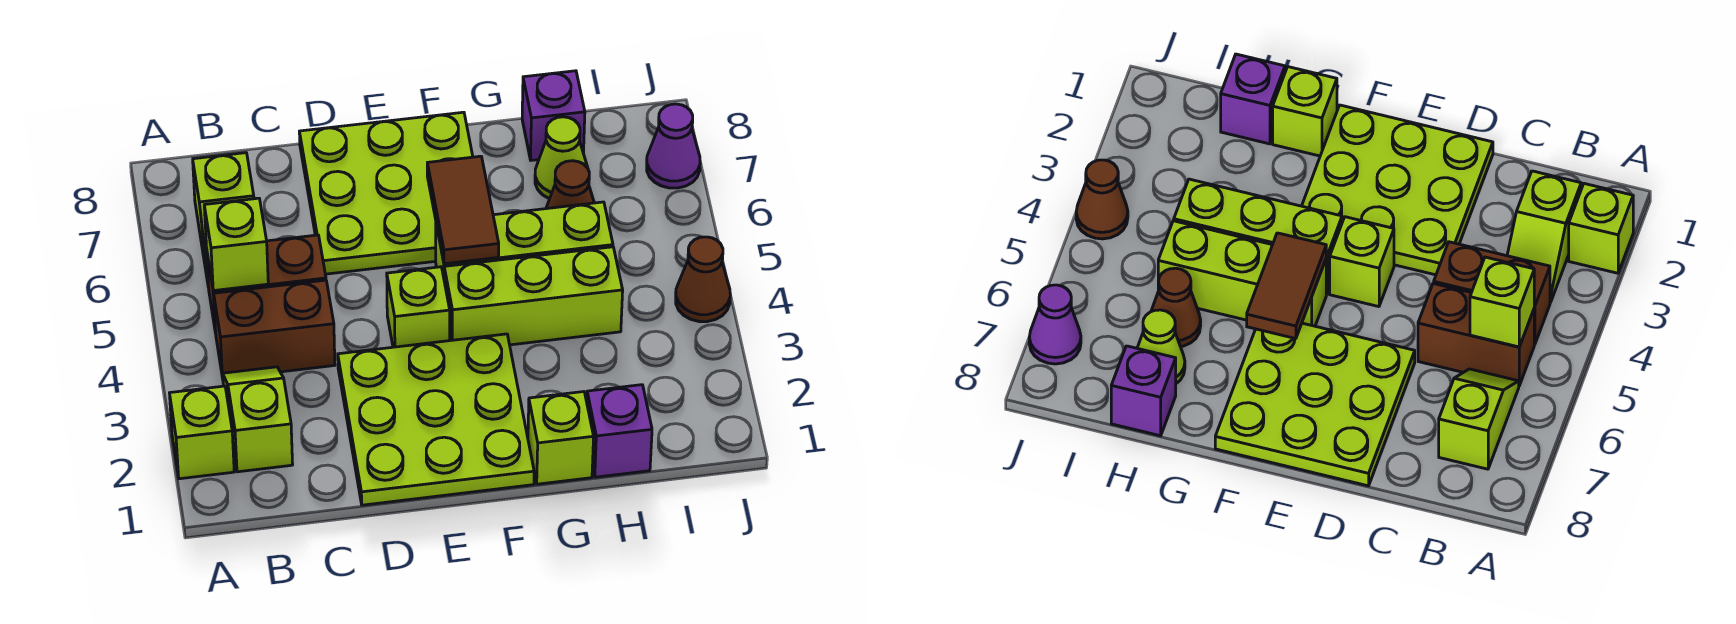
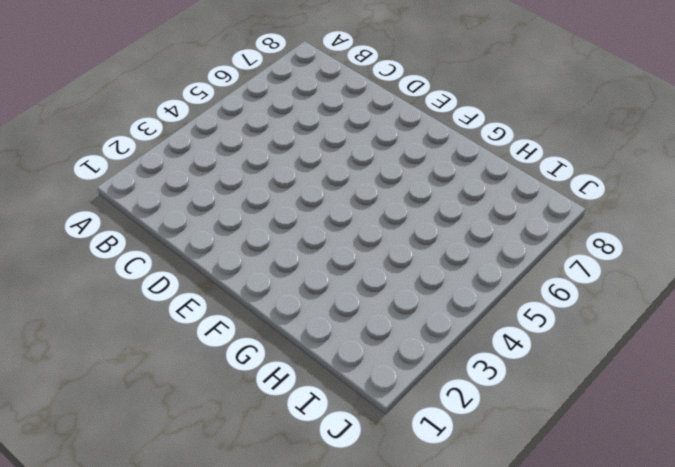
none -> lime 1x1 brick [170,386,234,479]
none -> lime 1x2 slope [223,367,293,472]
none -> brown 1x2 brick [214,280,335,378]

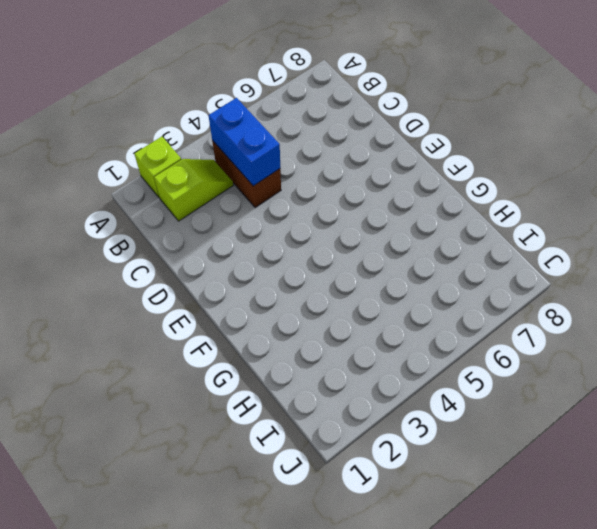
blue 1x2 brick [209,98,280,186] -> none
none -> brown 1x2 brick [207,235,326,333]
none -> lime 1x2 slope [193,153,254,282]
none -> lime 3x3 plate [338,334,534,505]

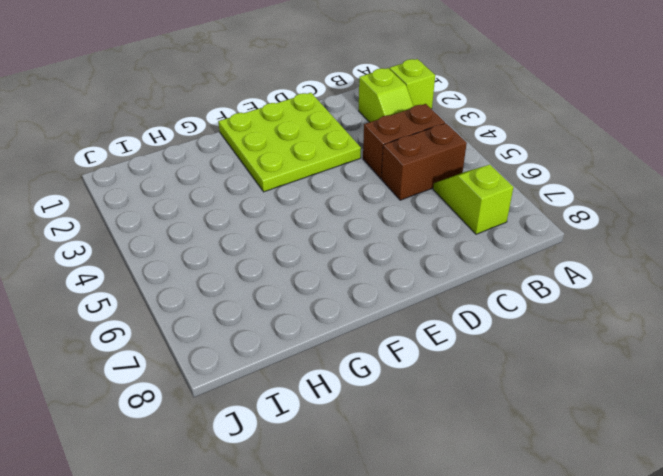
none -> lime 3x3 plate [299,112,473,274]
none -> lime 1x1 brick [387,267,450,347]
none -> lime 1x3 brick [444,247,623,345]

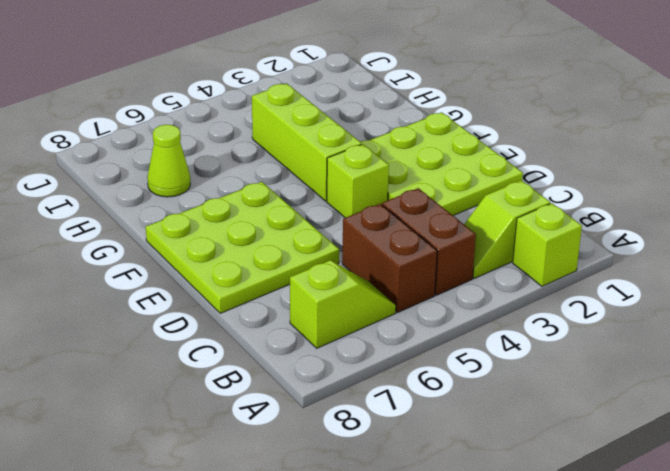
none -> lime 1x3 brick [436,202,613,277]
none -> lime 1x1 brick [528,392,594,484]
none -> purple 1x1 brick [587,385,652,477]

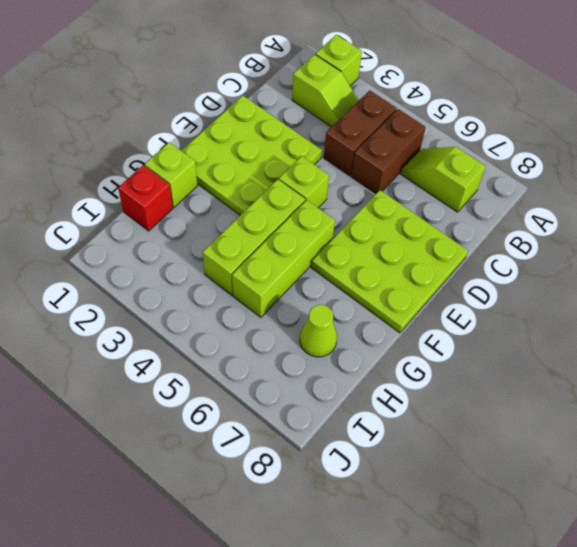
red 1x1 brick [118,165,173,231] -> purple 1x1 brick [587,385,652,477]
none -> brown 1x1 cone [546,161,594,209]
none -> purple 1x1 brick [522,71,585,160]
none -> brown 1x1 cone [676,237,730,322]

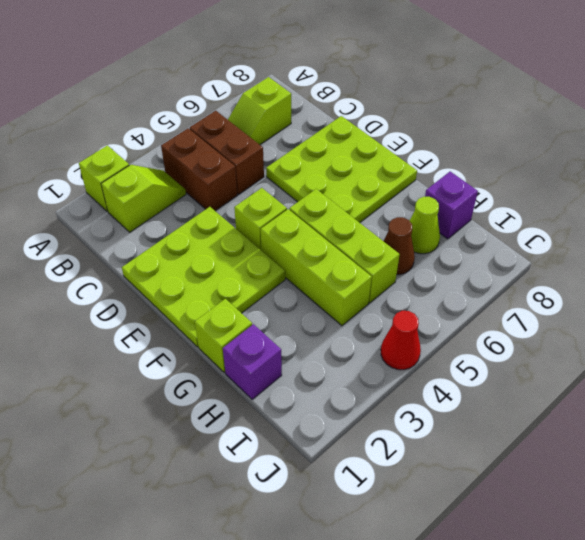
red 1x1 cone [381,311,421,370] -> brown 1x1 cone [676,237,730,322]
none -> purple 1x1 cone [647,104,700,188]
none -> lime 1x1 brick [204,198,268,291]
none -> brown 1x2 tile [427,156,499,264]

